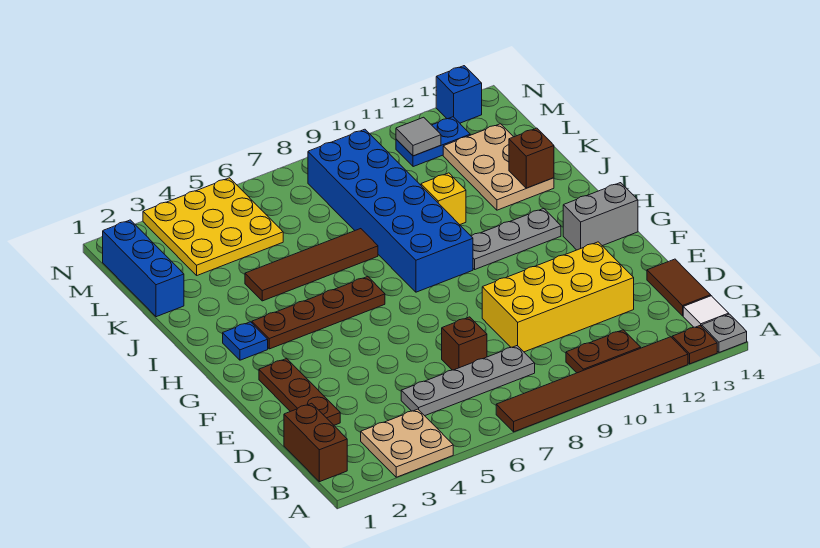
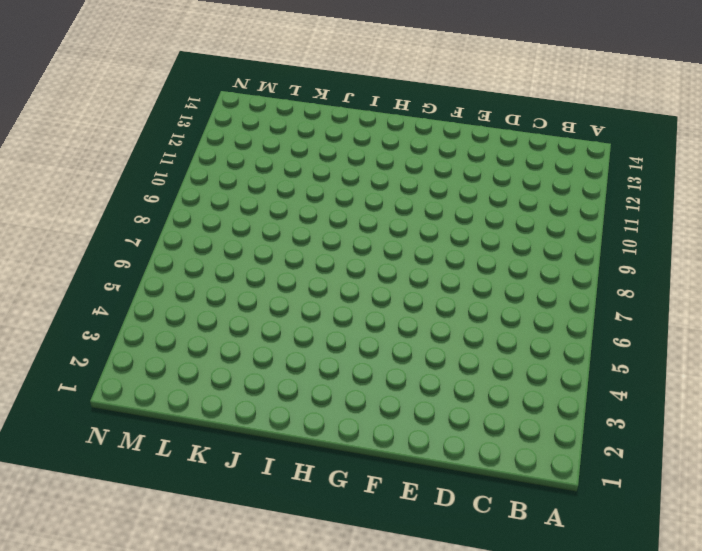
none -> tan 2x2 plate [361,409,453,477]
none -> brown 1x6 tile [496,337,688,432]
none -> brown 1x1 plate [672,326,717,364]

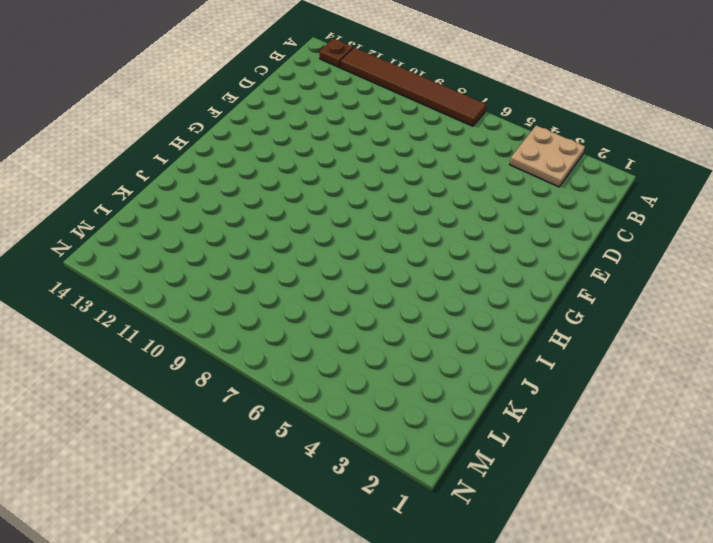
none -> grey 1x1 plate [702,314,747,352]
none -> brown 1x2 brick [284,403,347,482]
none -> brown 1x2 plate [566,330,641,373]

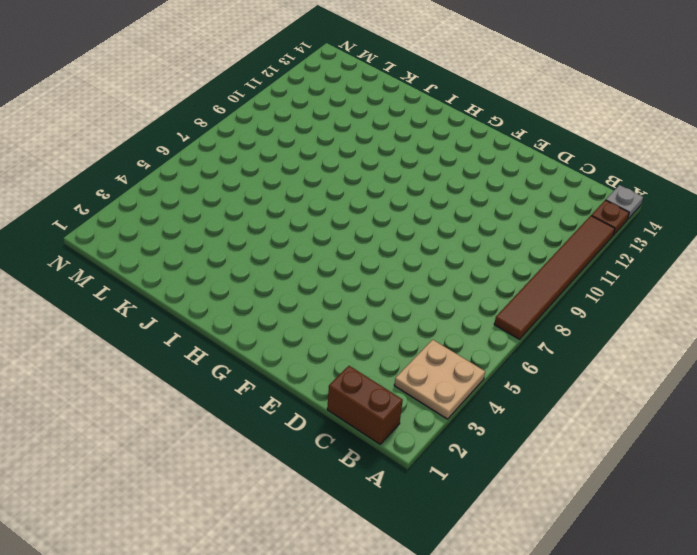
none -> brown 1x2 plate [566,330,641,373]
none -> white 1x1 tile [683,296,729,327]
none -> grey 1x4 plate [401,346,535,416]

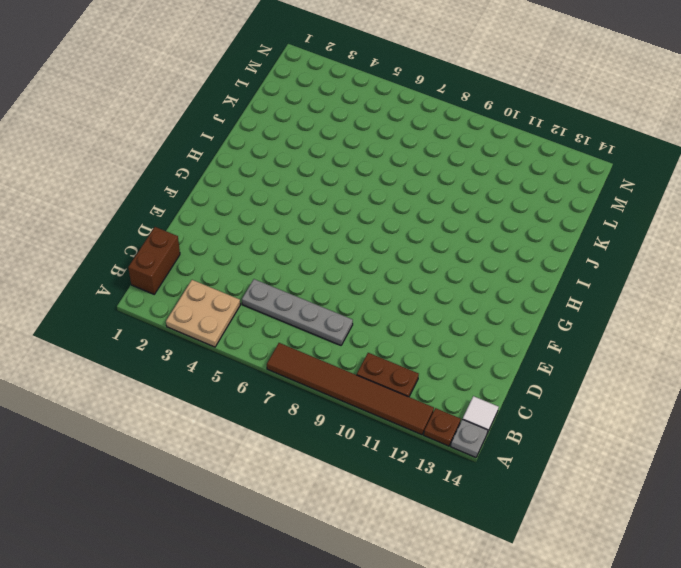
none -> brown 1x2 tile [647,259,711,316]
none -> brown 1x3 plate [259,358,340,425]
none -> brown 1x1 brick [442,317,487,370]

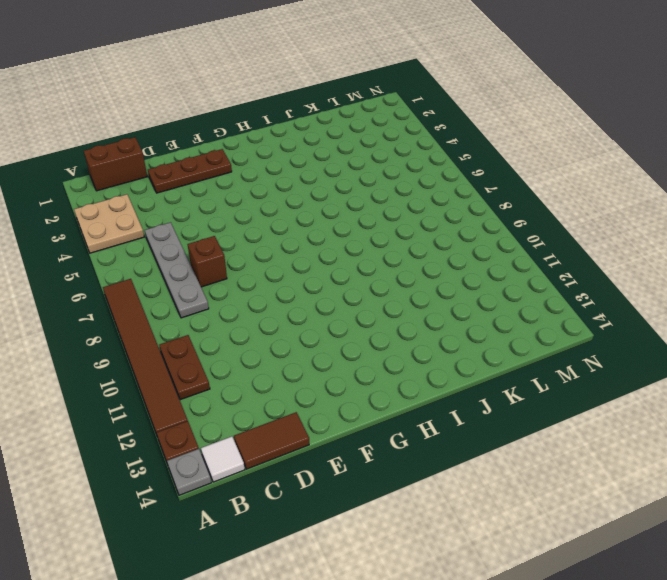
none -> yellow 2x4 brick [482,242,634,352]
none -> grey 1x2 brick [563,183,638,250]
none -> blue 1x1 plate [223,322,268,360]

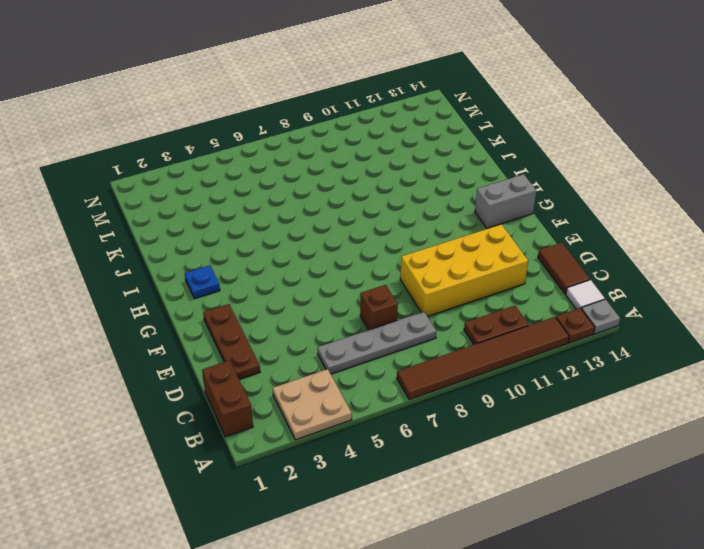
none -> brown 1x4 plate [252,276,385,349]
none -> blue 2x6 brick [308,129,473,292]
none -> grey 1x3 plate [471,208,561,269]

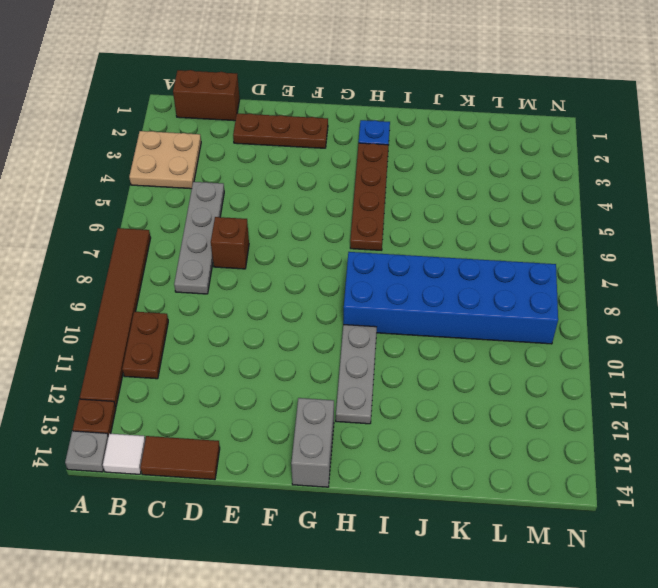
none -> yellow 2x4 brick [482,242,634,352]
none -> brown 1x4 tile [245,229,378,301]
none -> yellow 1x1 brick [421,173,466,225]

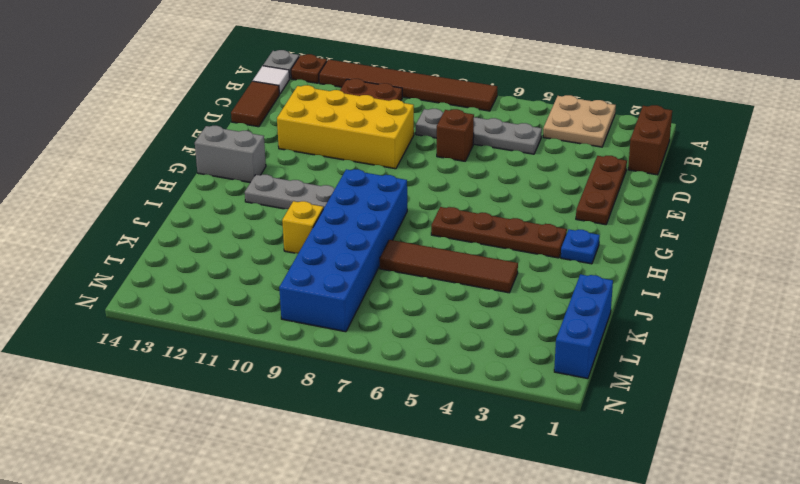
none -> tan 2x3 plate [443,124,554,210]
none -> yellow 3x3 plate [143,178,283,275]
none -> blue 1x2 plate [396,117,470,167]

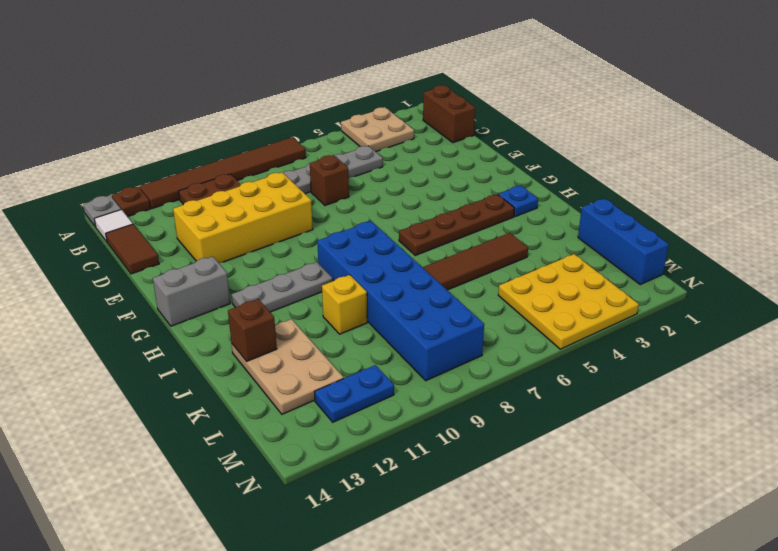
none -> brown 1x3 plate [259,358,340,425]
none -> blue 1x1 brick [436,66,482,123]
none -> grey 1x1 tile [396,117,441,156]

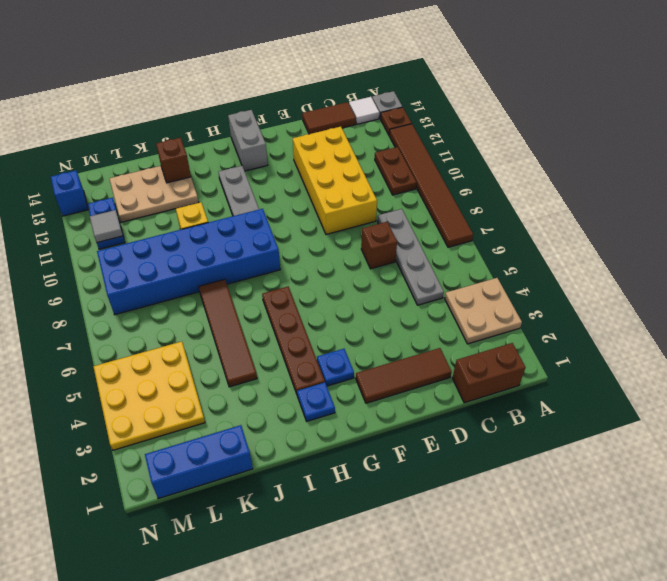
brown 1x3 tile [356,348,452,403] -> brown 1x3 plate [259,358,340,425]
blue 1x1 plate [317,349,354,386] -> none

